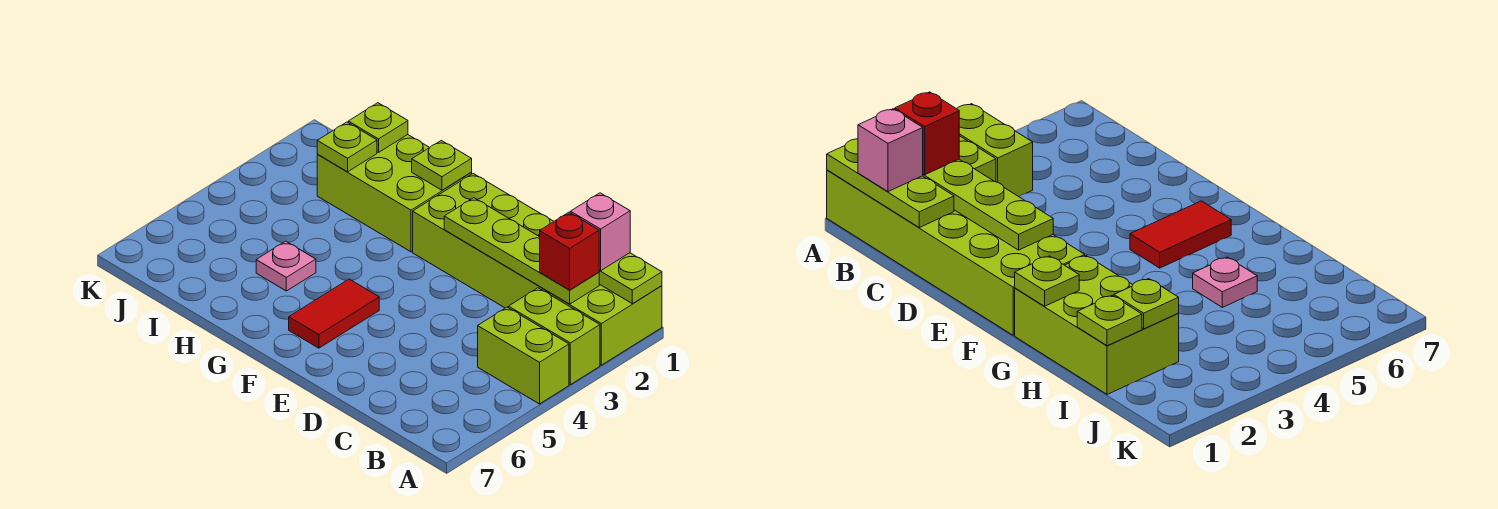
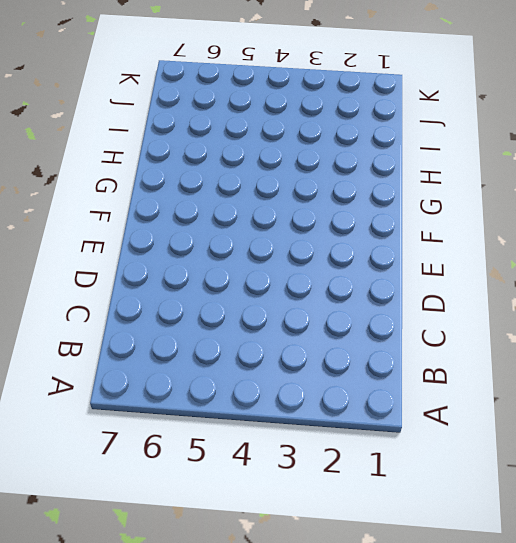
none -> lime 2x6 brick [413,174,662,365]
none -> lime 1x2 brick [509,288,600,385]
none -> lime 1x2 brick [478,307,569,404]

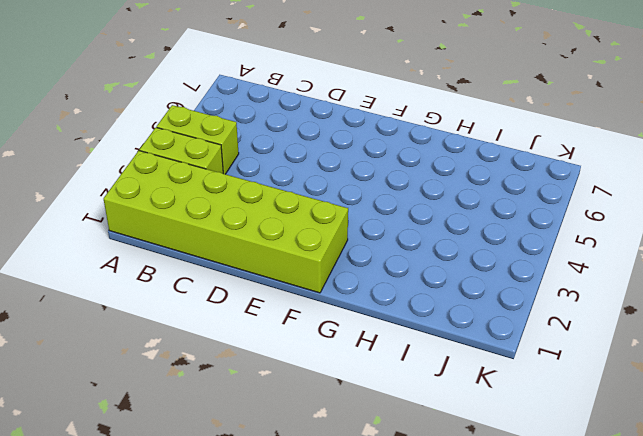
none -> red 1x2 tile [289,279,379,348]
none -> lime 2x3 brick [317,135,472,252]
none -> pink 1x1 plate [256,241,316,291]

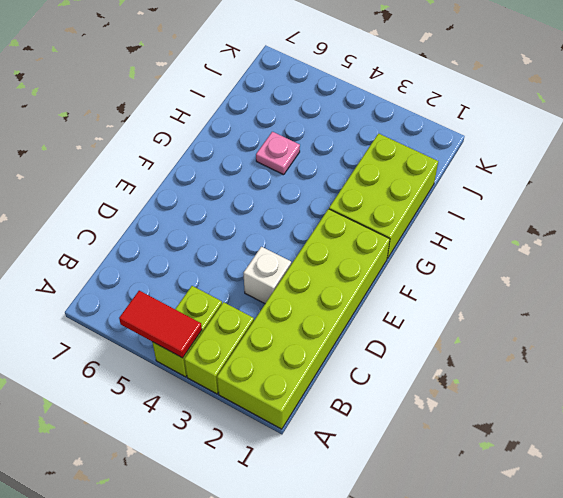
red 1x2 tile [119,291,202,358] -> red 1x2 tile moved to [289,279,379,348]
white 1x1 brick [244,247,291,304] -> none
none -> lime 1x3 plate [539,234,662,304]
none -> lime 1x4 plate [444,198,599,304]
none -> lime 1x1 plate [412,141,472,190]

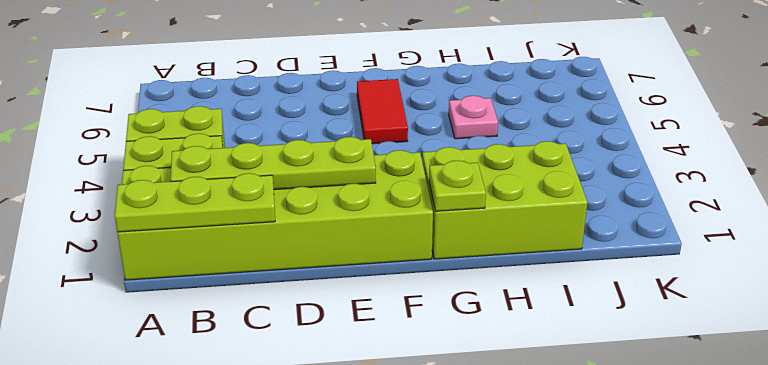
none -> lime 1x1 plate [348,103,408,152]
none -> lime 1x1 plate [317,122,377,172]
none -> pink 1x1 brick [570,193,630,271]

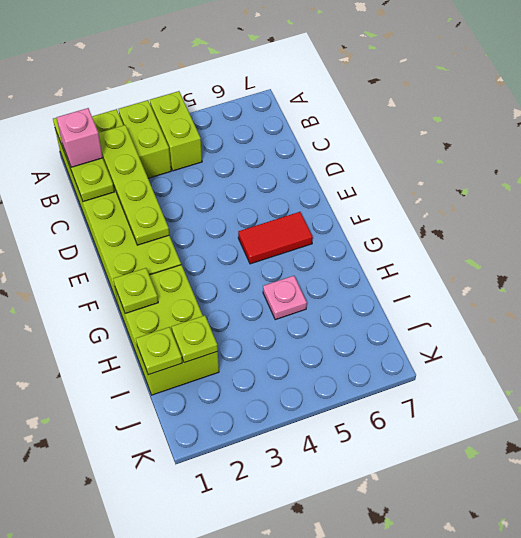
none -> red 1x1 brick [540,212,600,290]

